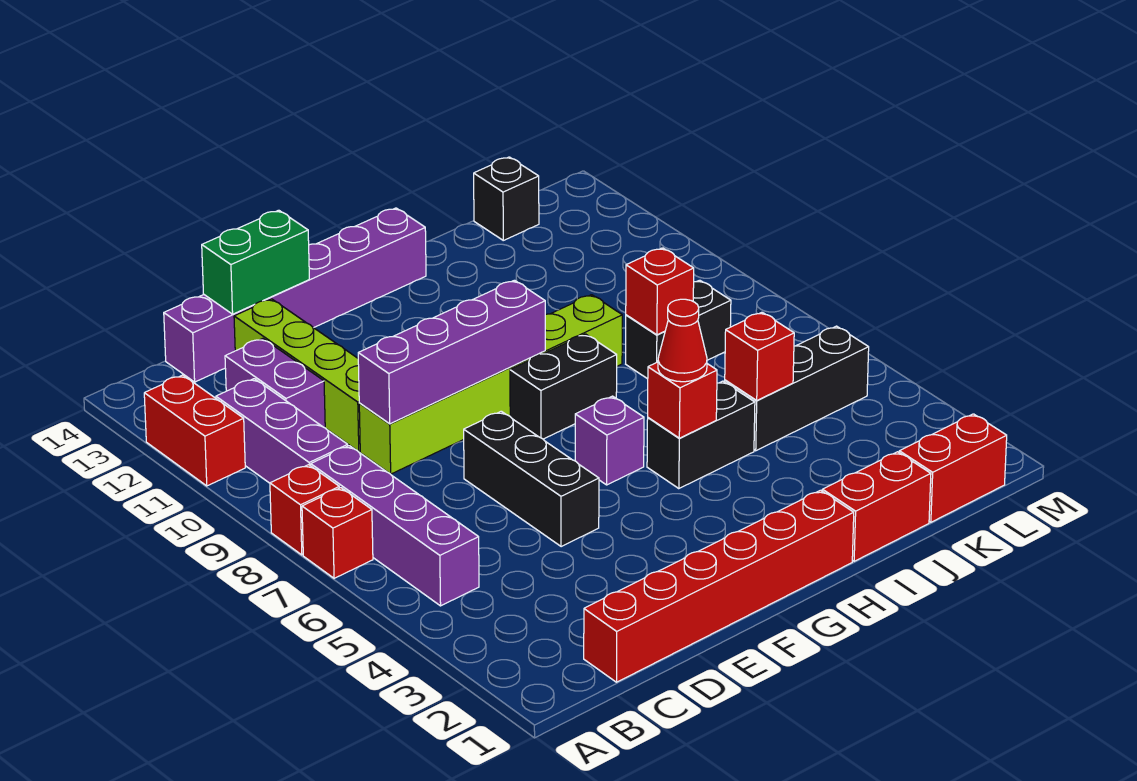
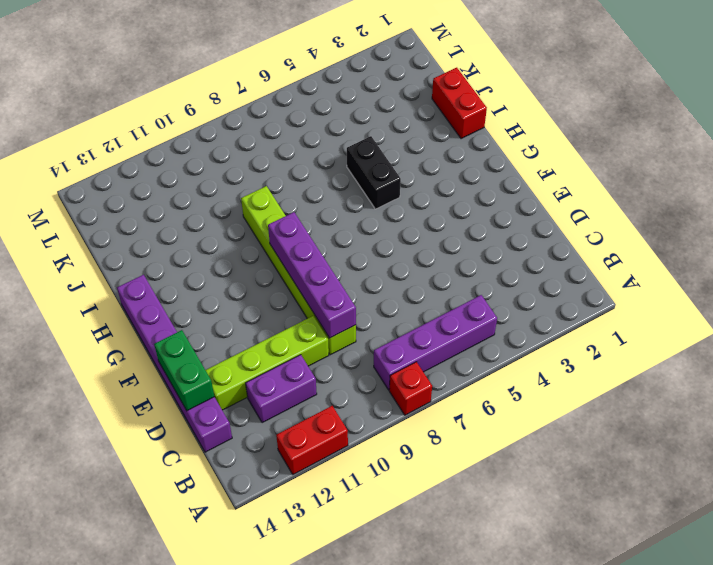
none -> red 1x1 brick [302,488,373,578]
none -> purple 1x3 brick [216,379,348,483]
none -> red 1x6 brick [584,490,854,682]

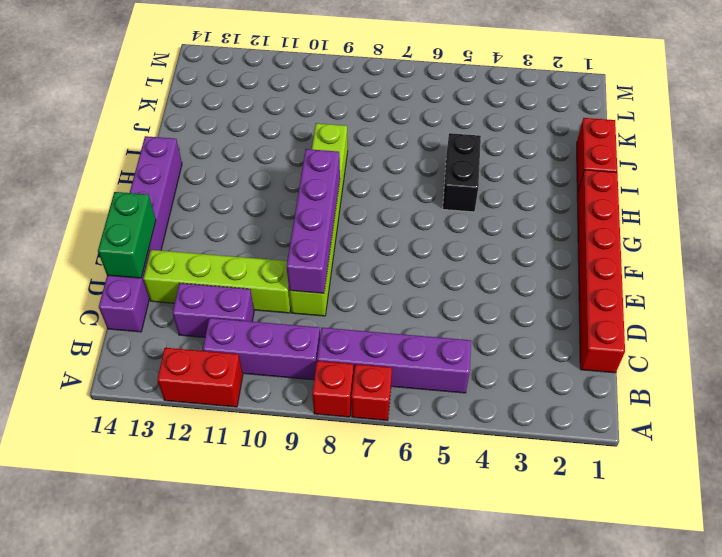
none -> black 1x3 brick [464,411,599,547]
none -> purple 1x1 brick [575,396,644,485]
none -> black 1x2 brick [510,334,617,439]

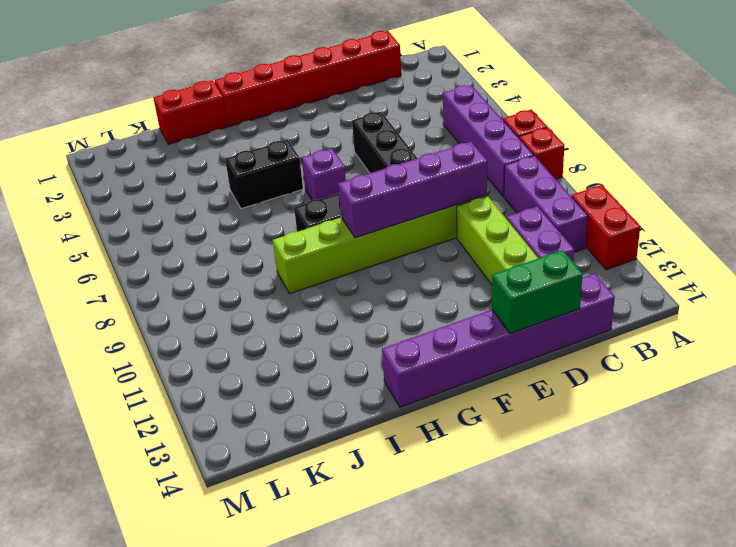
none -> black 1x3 brick [725,326,869,451]
none -> black 1x2 brick [626,280,731,379]
none -> red 1x2 brick [899,414,1007,522]

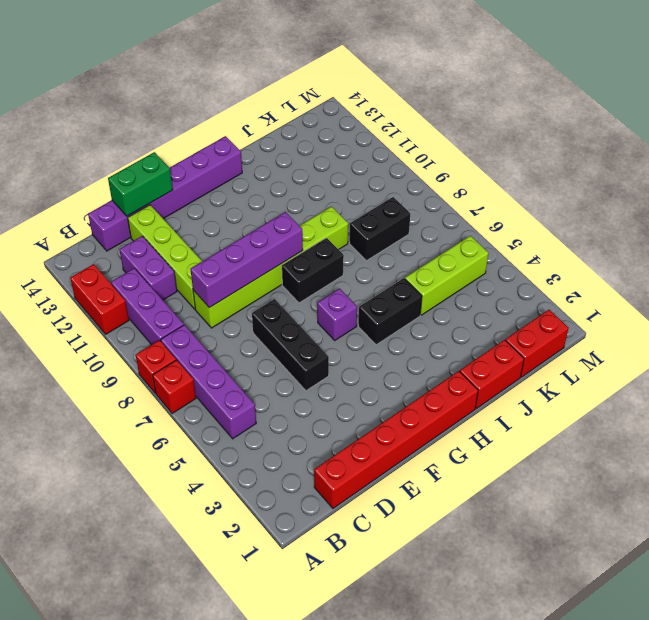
lime 1x3 brick [405,236,488,315] -> black 1x3 brick [725,326,869,451]
none -> black 1x1 brick [474,157,539,240]
none -> red 1x1 brick [648,362,717,438]
none -> red 1x1 brick [725,312,794,400]

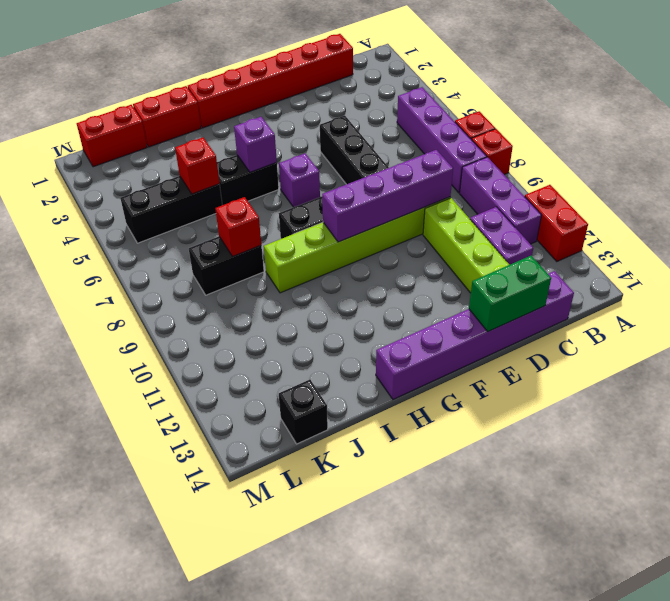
purple 1x1 brick [234,117,277,172] -> red 1x1 brick [648,362,717,438]
none -> red 1x1 cone [658,299,707,382]

